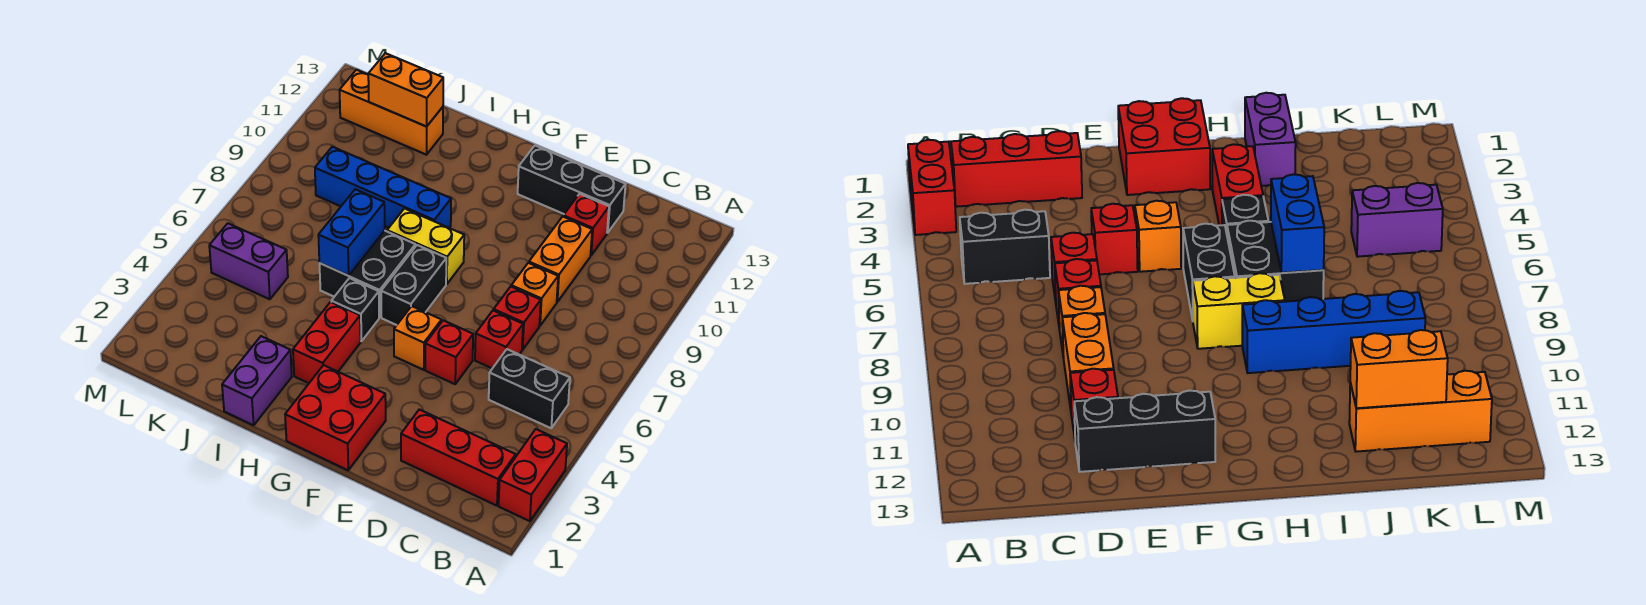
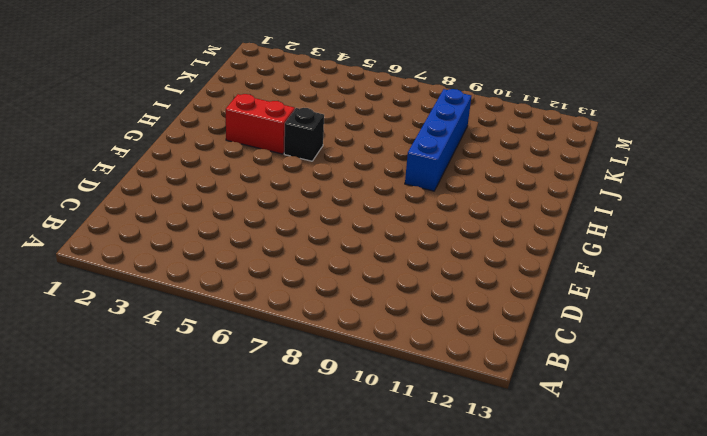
none -> red 1x2 brick [499,429,567,521]
none -> red 1x3 brick [401,410,516,506]
none -> black 1x2 brick [489,349,570,428]

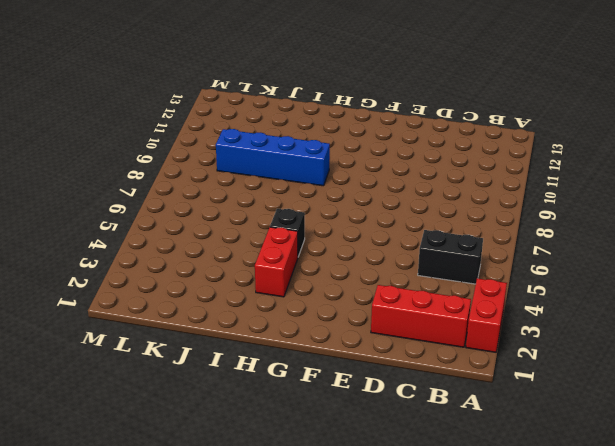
none -> red 1x1 brick [475,310,523,368]
none -> red 1x1 brick [494,287,541,350]
none -> orange 1x1 brick [511,263,558,326]

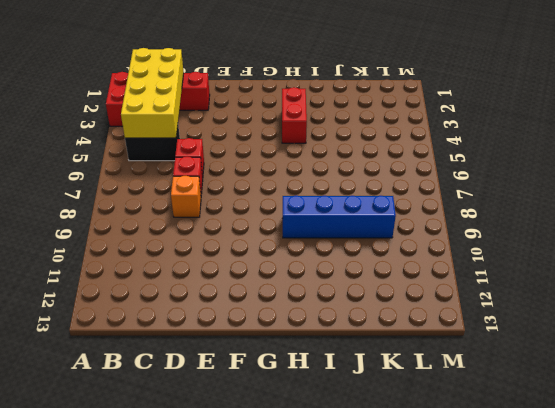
yellow 2x4 brick [121,48,184,138] -> none
none -> orange 1x2 brick [529,216,592,302]
none -> red 1x1 brick [563,194,609,255]
none -> black 1x3 brick [518,146,626,233]

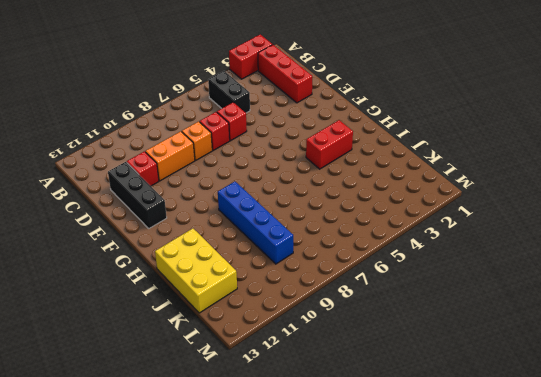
yellow 2x3 brick [155,228,237,313] -> orange 1x3 brick [340,70,443,155]
none -> red 1x1 brick [425,320,473,384]
none -> red 2x2 brick [285,365,386,470]
none -> orange 1x1 brick [394,306,441,370]

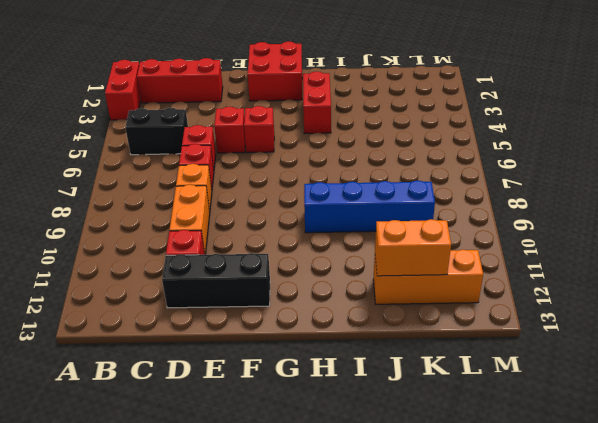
red 1x1 brick [244,106,274,153] -> orange 1x1 brick [394,306,441,370]
none -> black 1x2 brick [381,245,446,325]
none -> yellow 1x2 brick [387,209,464,284]
none -> black 1x1 brick [331,278,379,341]

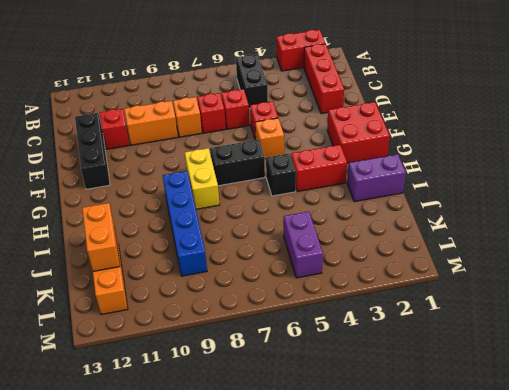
none -> black 2x2 brick [319,231,415,317]
none -> blue 1x2 brick [318,189,385,276]

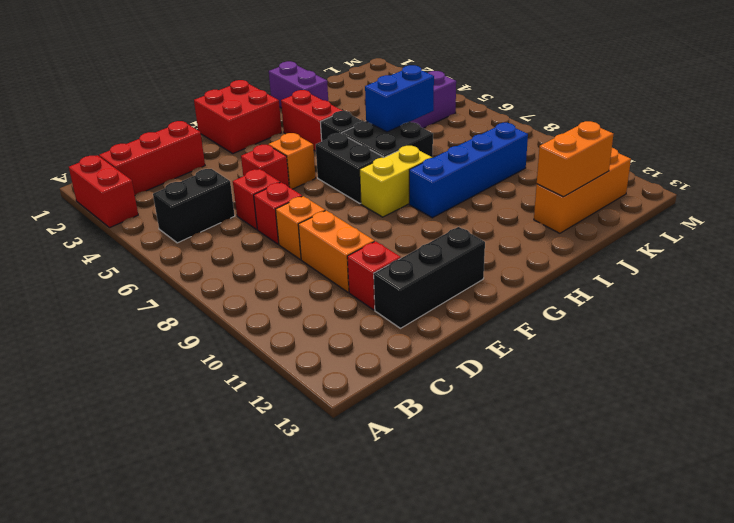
blue 1x2 brick [365,65,434,132] -> blue 1x2 brick turned to [318,189,385,276]

